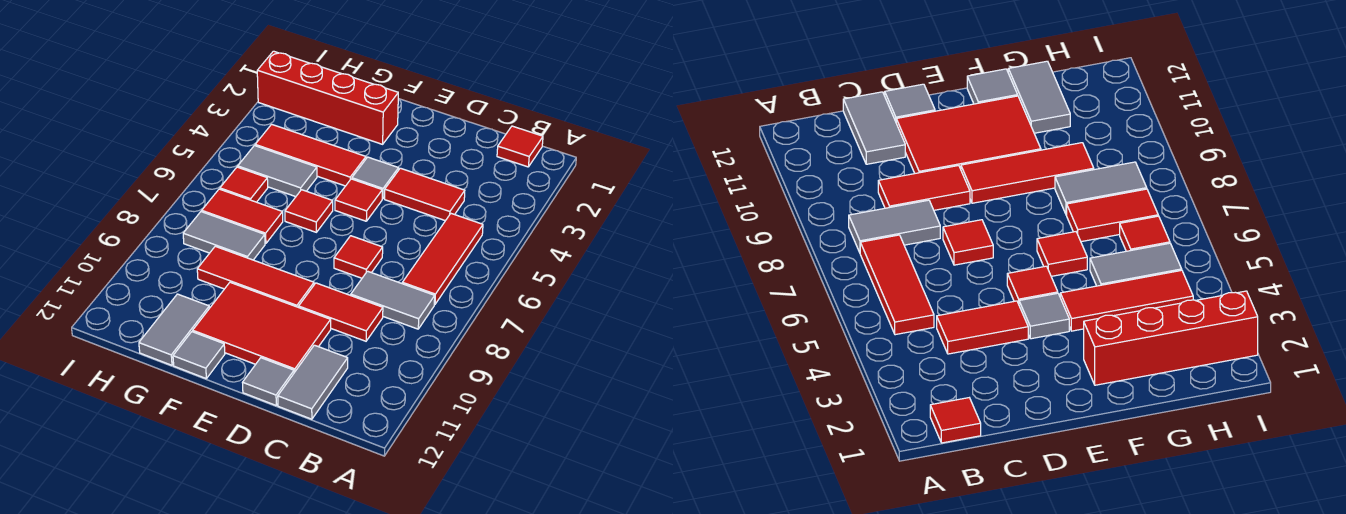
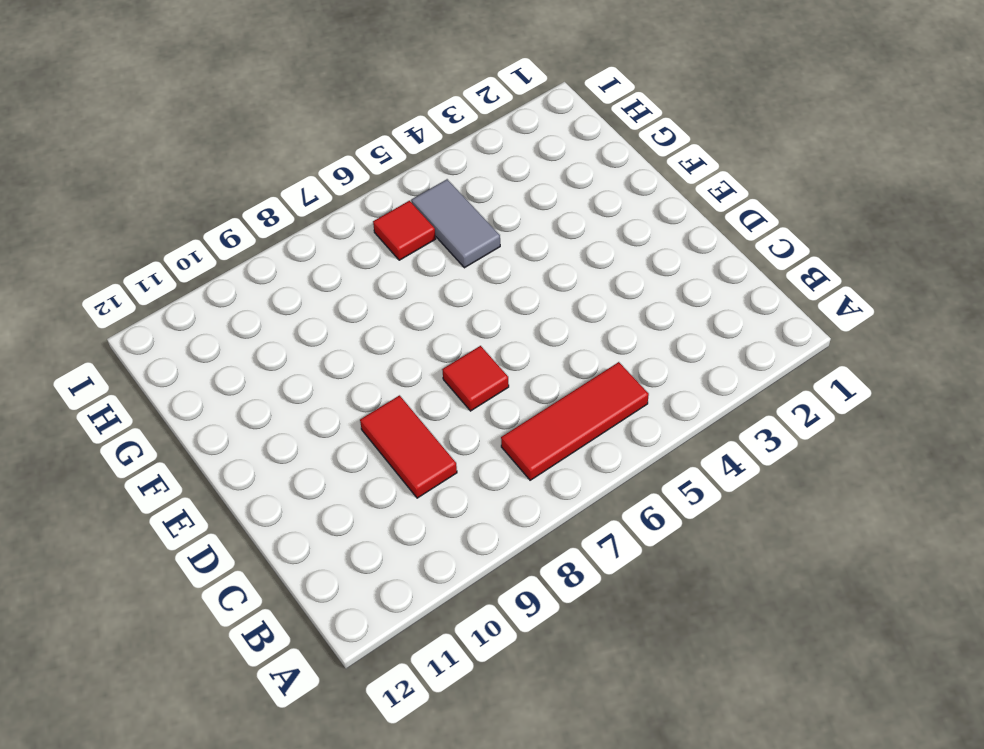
none -> red 1x1 tile [497,126,543,167]
none -> grey 1x2 tile [351,271,435,329]
none -> red 1x2 tile [385,168,465,221]

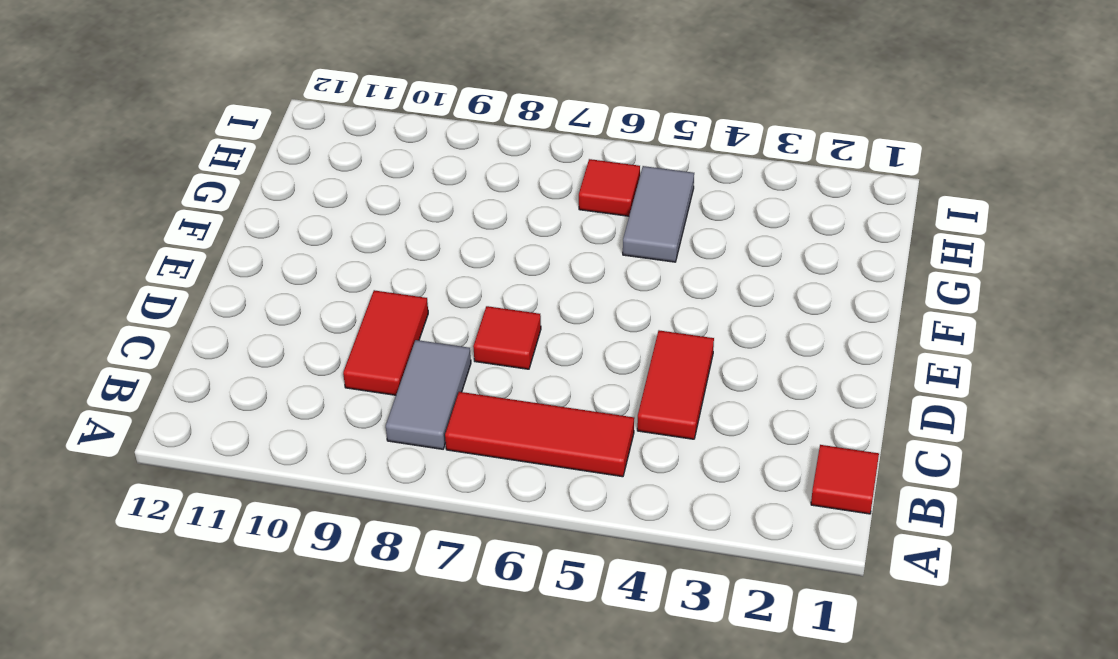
none -> grey 1x2 tile [278,345,348,419]
none -> red 2x3 tile [193,282,331,373]
none -> grey 1x1 tile [242,358,294,405]

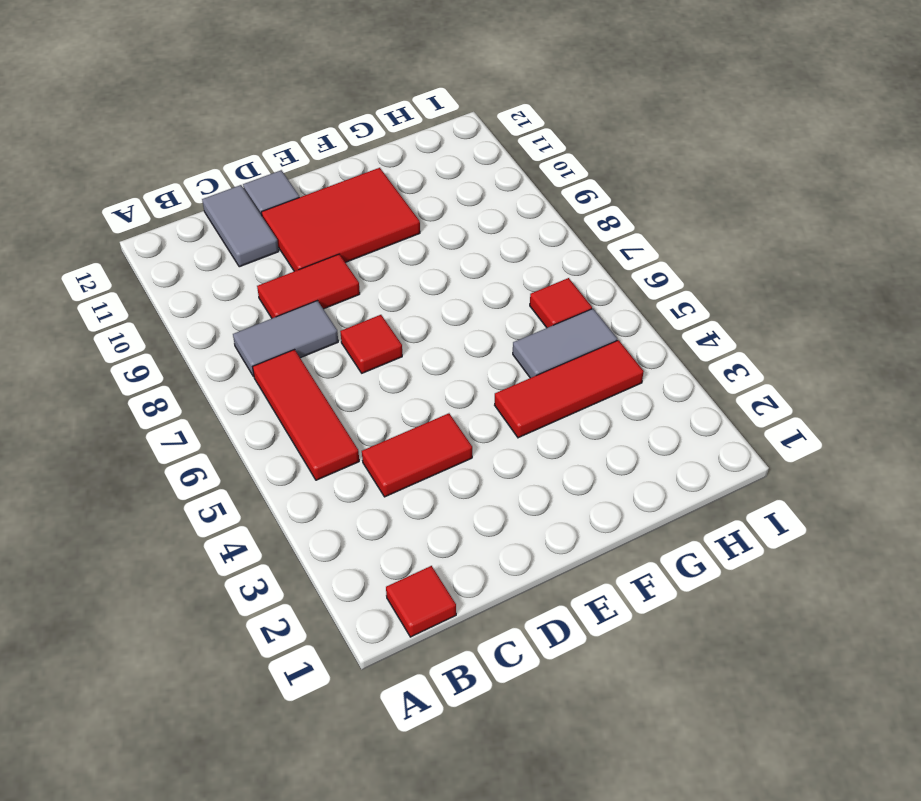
none -> grey 1x1 tile [352,157,399,199]
none -> red 1x1 tile [335,179,382,221]
none -> red 1x3 tile [197,246,314,307]

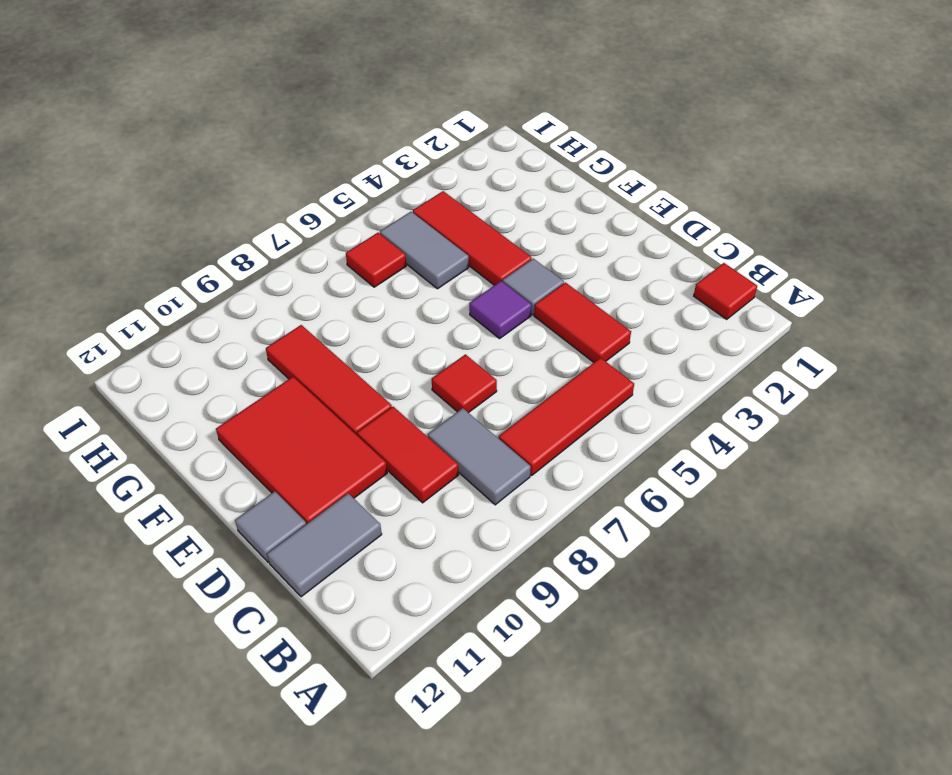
purple 1x1 tile [469,281,532,339] -> red 1x1 tile [335,179,382,221]
none -> red 1x4 brick [257,51,398,144]
none -> red 1x1 tile [285,190,333,232]
none -> grey 1x1 tile [173,332,225,378]

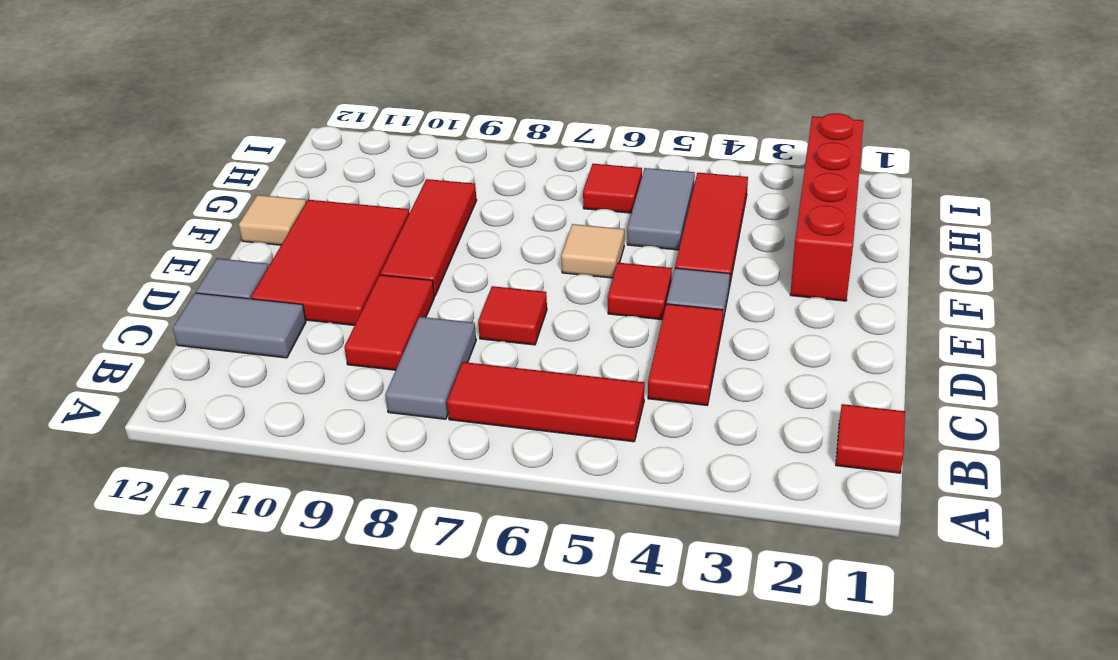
tan 1x1 tile [561,224,624,278] -> red 1x1 tile [285,190,333,232]
tan 1x1 tile [239,195,306,245] -> grey 1x1 tile [173,332,225,378]
none -> red 1x2 tile [202,189,283,244]
none -> grey 1x2 tile [183,212,265,260]
none -> grey 1x2 tile [139,294,209,365]

